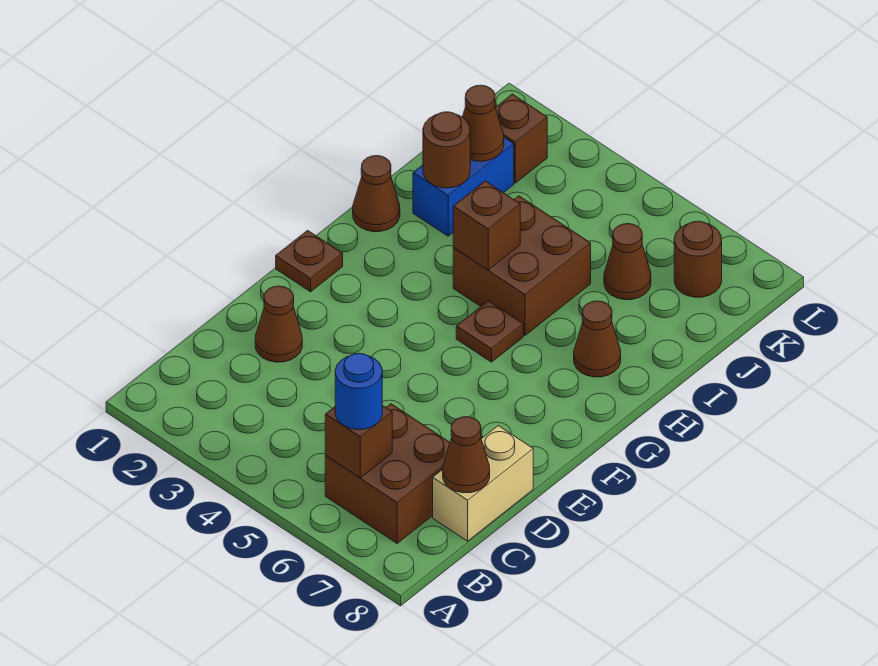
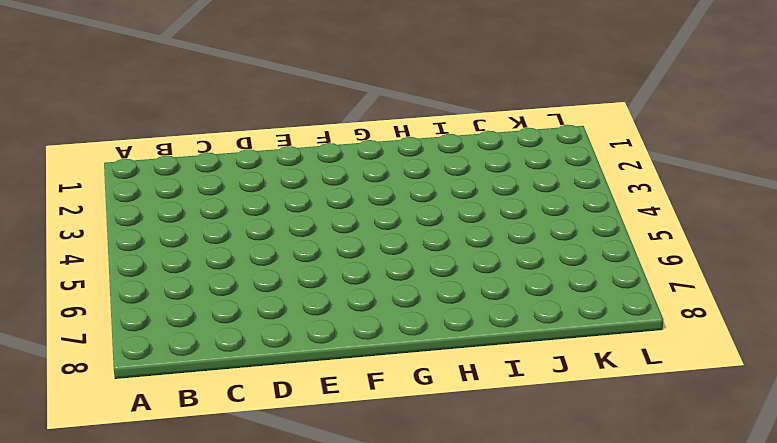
none -> brown 2x2 brick [325,404,450,543]
none -> tan 1x2 brick [433,426,533,541]
none -> brown 1x1 cone [255,286,302,362]

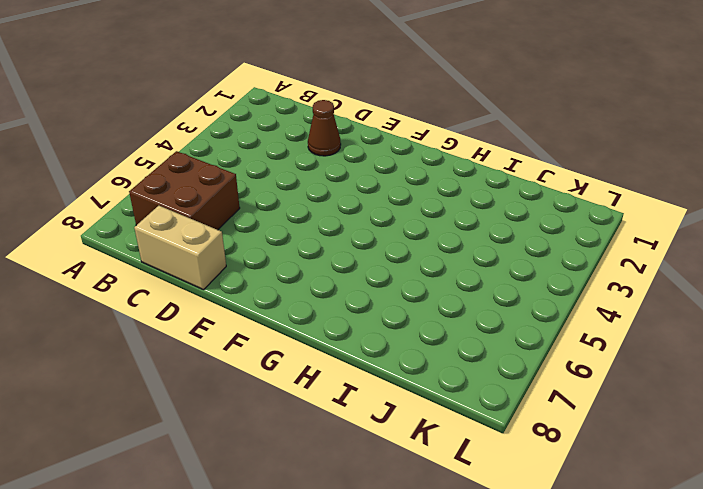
none -> brown 1x1 plate [276,230,343,292]
none -> brown 1x1 plate [456,301,523,362]
none -> brown 1x1 cone [353,156,400,232]

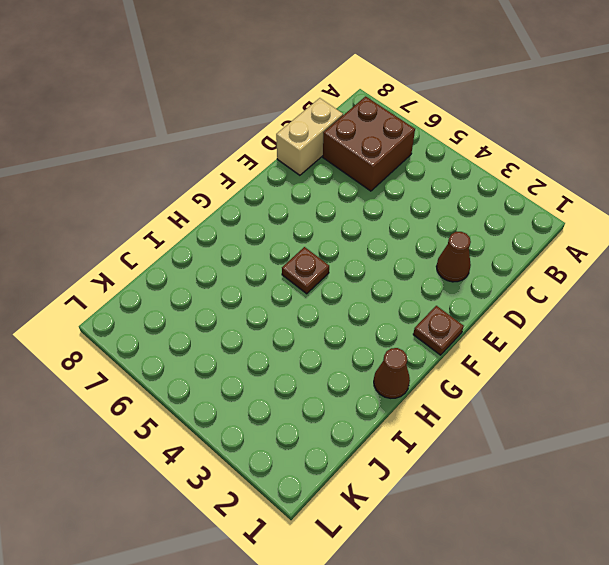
none -> brown 2x2 brick [453,196,591,335]
none -> brown 1x1 cone [574,301,621,377]
none -> blue 1x2 brick [413,138,514,236]

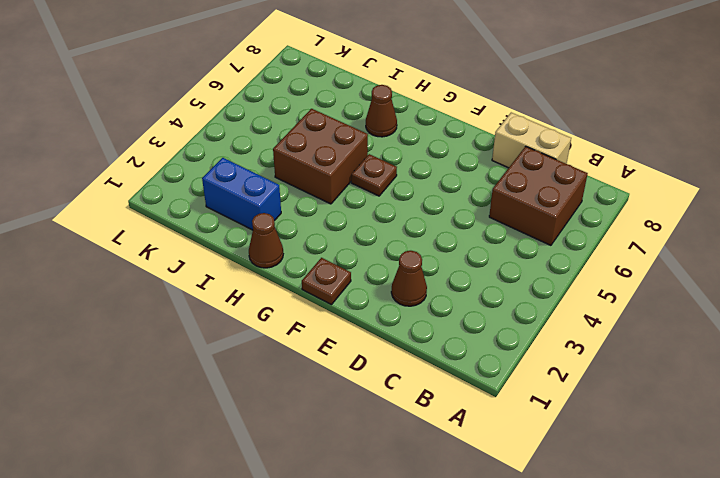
none -> brown 1x1 cone [604,224,651,300]
none -> brown 1x1 brick [495,94,547,183]
none -> brown 1x1 round brick [674,221,722,297]

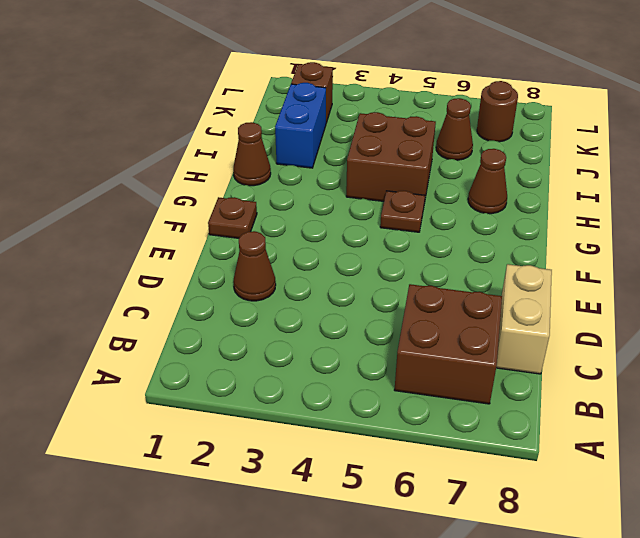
none -> brown 1x1 brick [325,405,392,478]
none -> brown 1x1 cone [443,417,490,493]
none -> brown 1x1 brick [453,181,520,270]

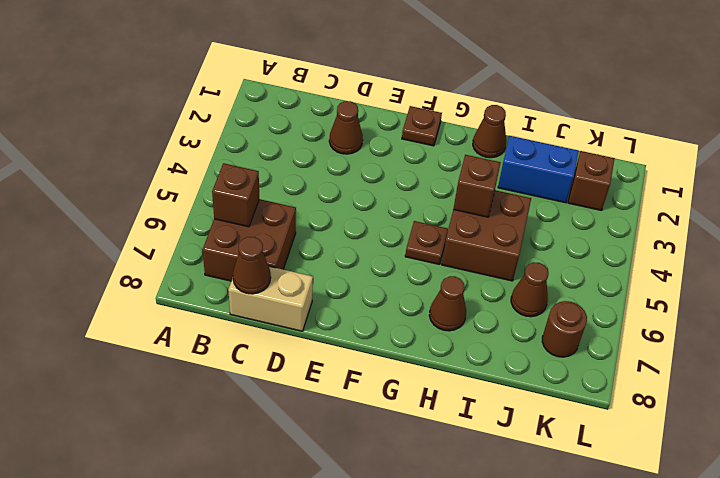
none -> brown 1x1 round brick [423,112,470,188]
none -> brown 1x1 cone [463,85,504,161]
none -> blue 1x1 round brick [335,353,382,430]

